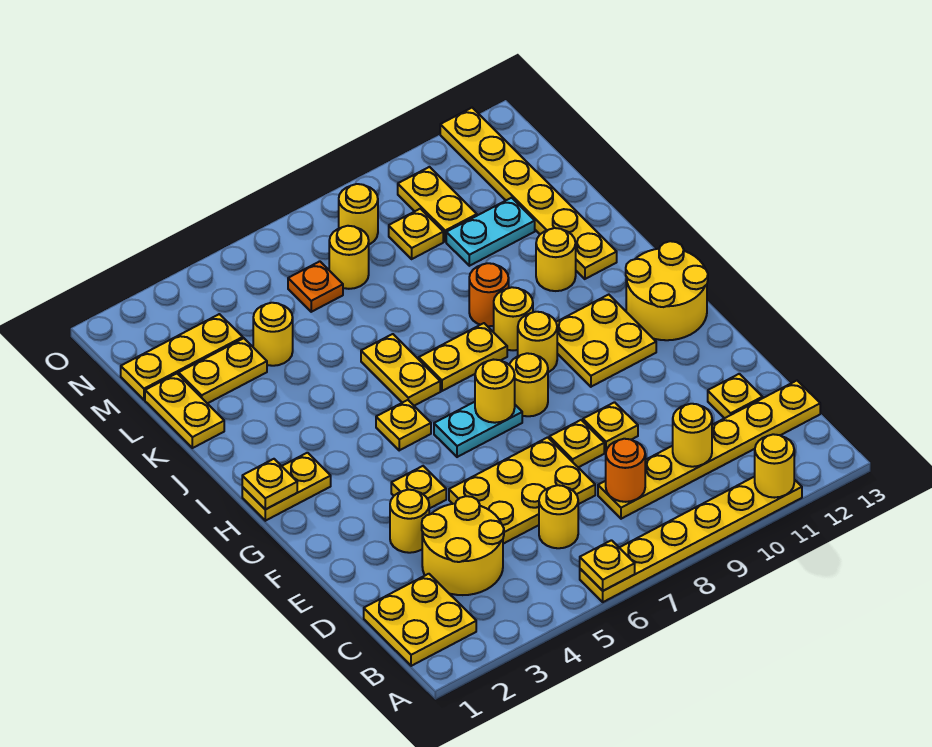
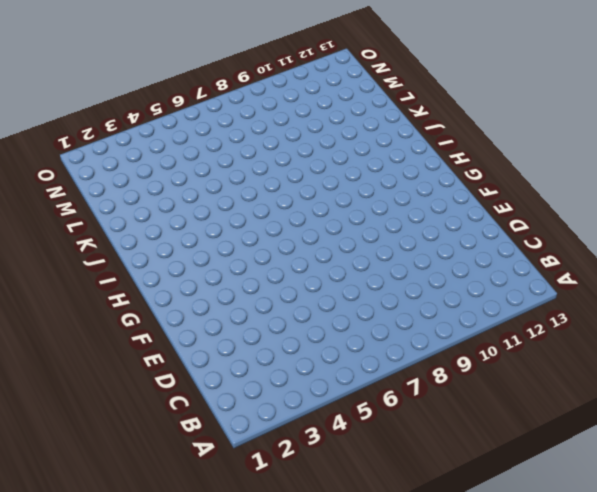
none -> yellow 1x6 plate [580,477,802,602]
none -> yellow 2x2 plate [364,574,476,666]
none -> yellow 2x2 round brick [422,496,504,595]
none -> yellow 1x1 round brick [539,485,578,548]

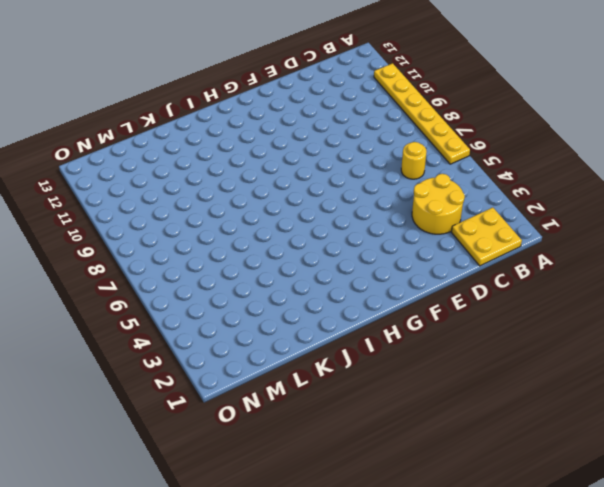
none -> yellow 1x6 plate [598,381,820,519]
none -> yellow 2x3 plate [449,437,595,544]
none -> yellow 1x1 plate [708,374,763,418]
none -> yellow 1x1 round brick [390,490,429,553]

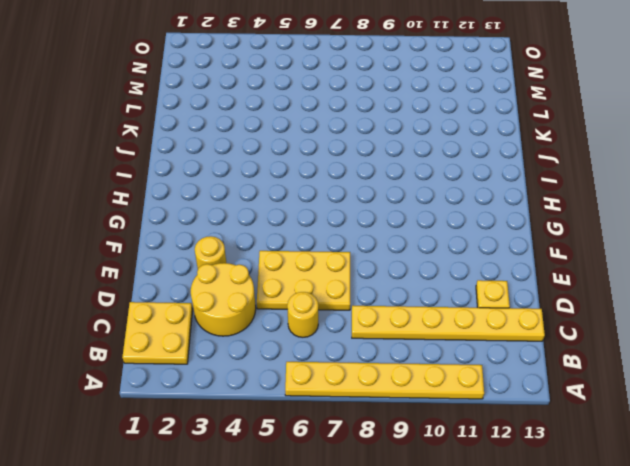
none -> yellow 1x1 plate [549,420,604,467]
none -> yellow 1x1 plate [583,402,638,452]
none -> yellow 1x1 plate [391,466,446,509]
none -> cyan 1x2 plate [434,402,522,457]

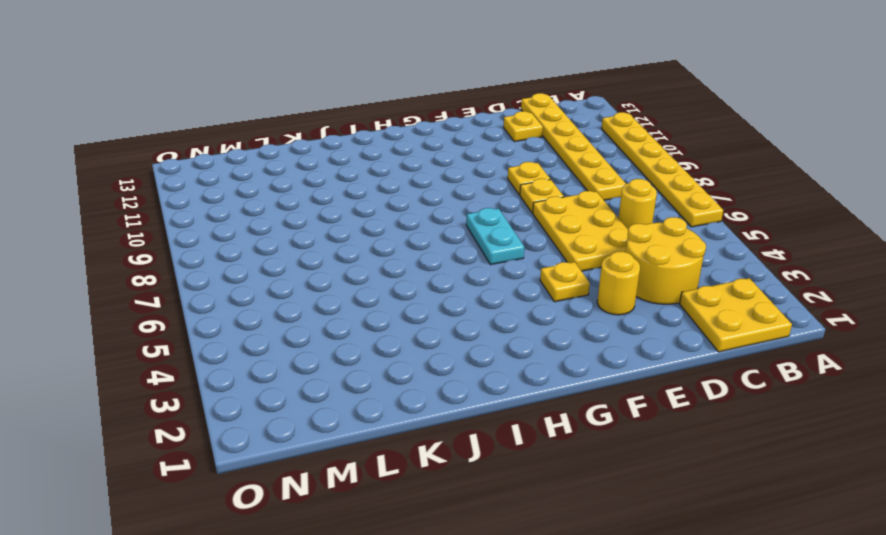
none -> yellow 1x1 round brick [509,353,548,416]
none -> yellow 2x2 plate [556,295,656,387]
none -> yellow 2x2 round brick [626,241,708,340]
none -> yellow 1x2 plate [242,453,331,521]

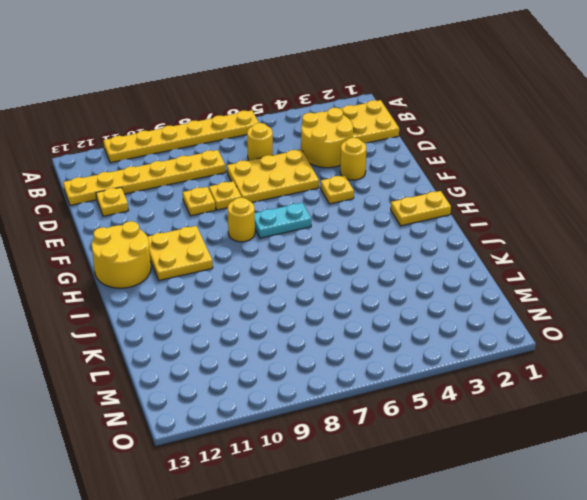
none -> yellow 1x1 plate [376,400,431,450]
none -> yellow 1x1 round brick [518,312,557,372]
none -> yellow 1x2 plate [361,334,440,406]
none -> yellow 1x2 plate [419,323,507,391]

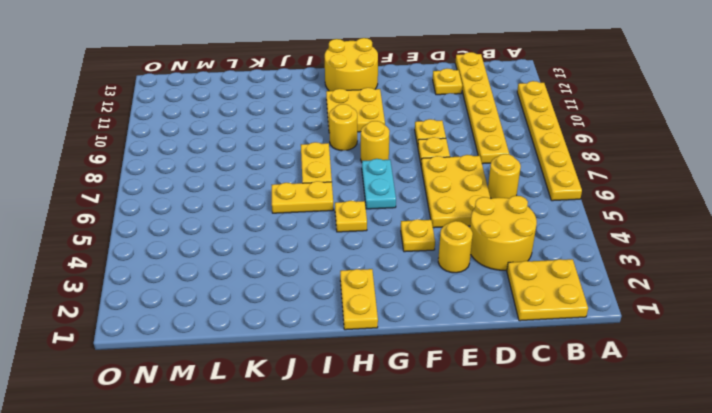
none -> yellow 1x1 round brick [494,287,533,350]
none -> orange 1x1 round brick [469,263,509,326]
none -> yellow 1x1 round brick [536,228,576,291]
none -> yellow 1x6 plate [440,108,617,279]

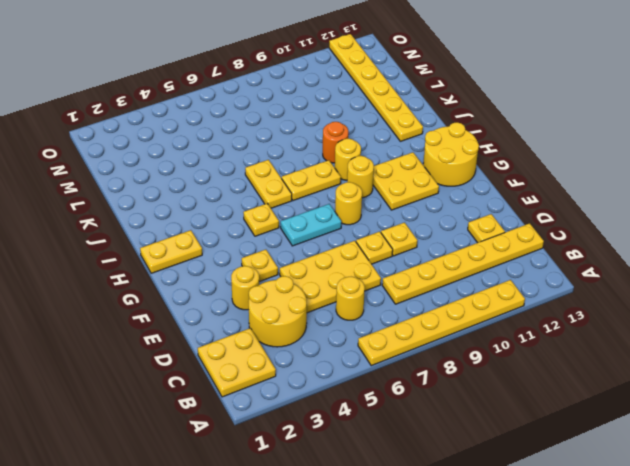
none -> yellow 1x1 round brick [536,228,576,291]
none -> yellow 1x2 plate [145,373,224,448]
none -> yellow 1x2 plate [179,338,267,403]
none -> yellow 1x1 round brick [253,303,293,366]

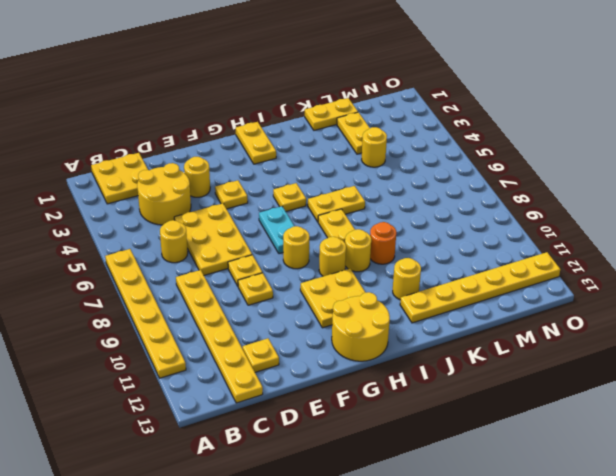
none -> cyan 1x2 plate [446,198,535,266]
none -> yellow 1x3 plate [121,314,243,400]
none -> orange 1x1 plate [288,261,343,312]
none -> yellow 1x1 round brick [329,226,369,289]

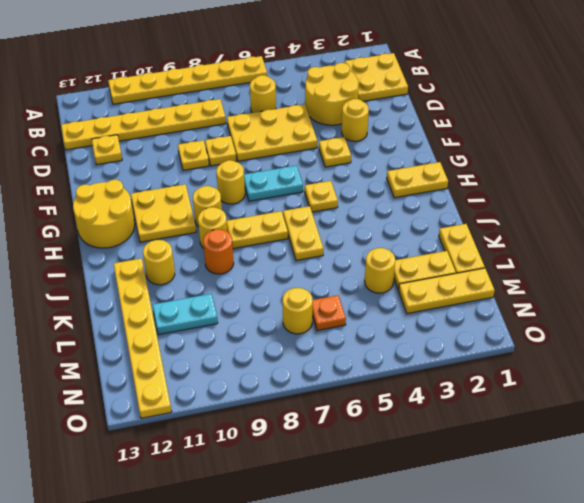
none -> yellow 1x1 plate [389,209,443,259]
none -> yellow 1x2 plate [398,167,477,242]
none -> yellow 1x1 round brick [339,184,378,244]
none -> yellow 1x1 plate [580,540,635,591]

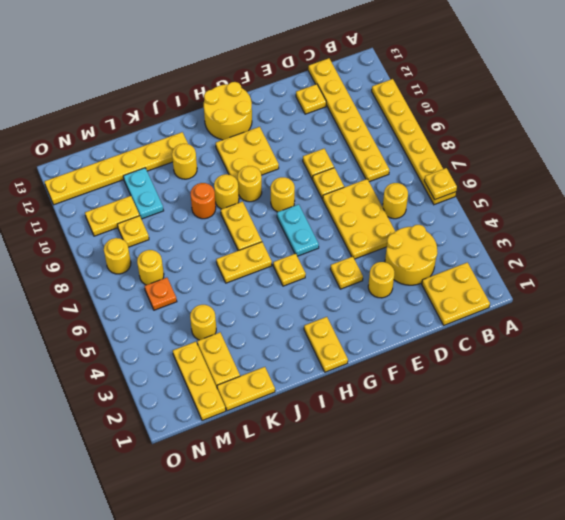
none -> yellow 1x1 round brick [755,434,794,498]
none -> orange 1x1 round brick [606,439,645,502]
none -> yellow 1x1 round brick [673,404,712,467]
none -> yellow 1x1 round brick [475,360,515,423]

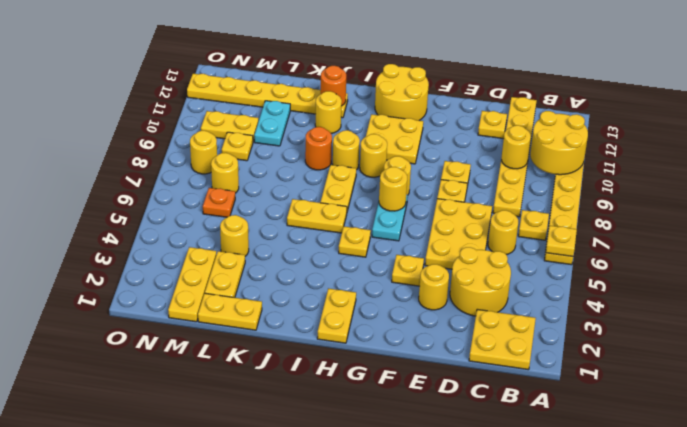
yellow 2x2 round brick [530,111,588,175] -> yellow 1x1 round brick [755,434,794,498]
yellow 1x1 plate [518,210,549,240] -> yellow 1x1 plate moved to [242,459,297,509]
orange 1x1 round brick [321,66,346,106] -> orange 1x1 round brick moved to [606,439,645,502]

